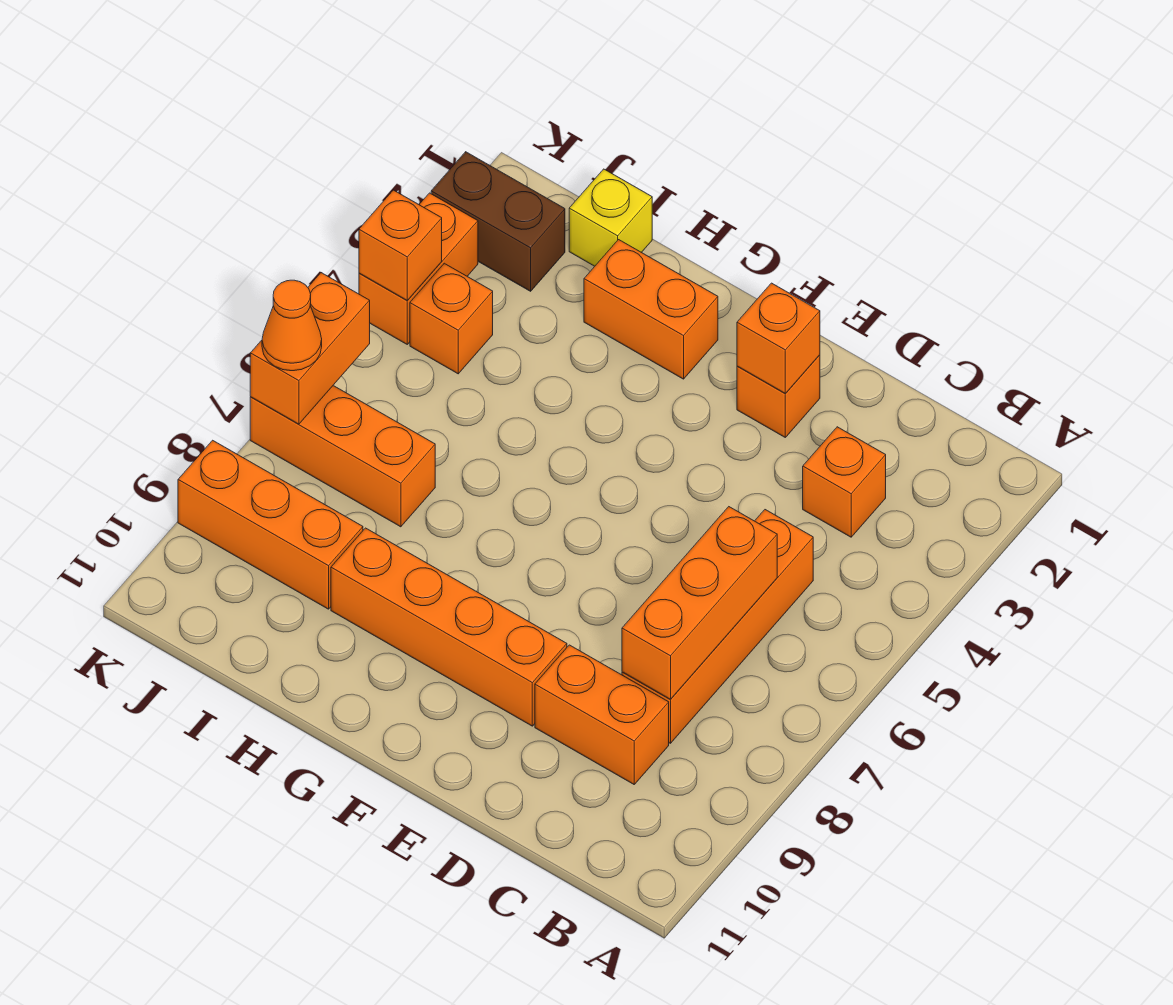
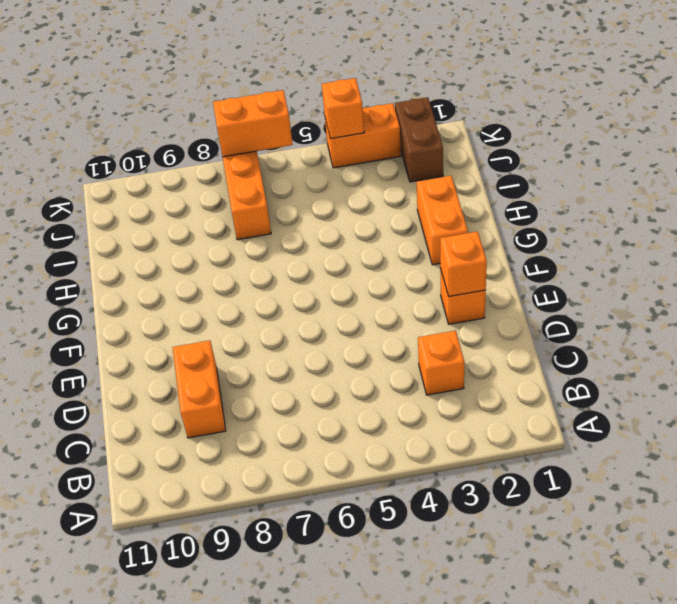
none -> orange 1x4 brick [622,510,813,743]
none -> orange 1x4 brick [331,528,567,726]
none -> yellow 1x1 brick [569,169,652,266]

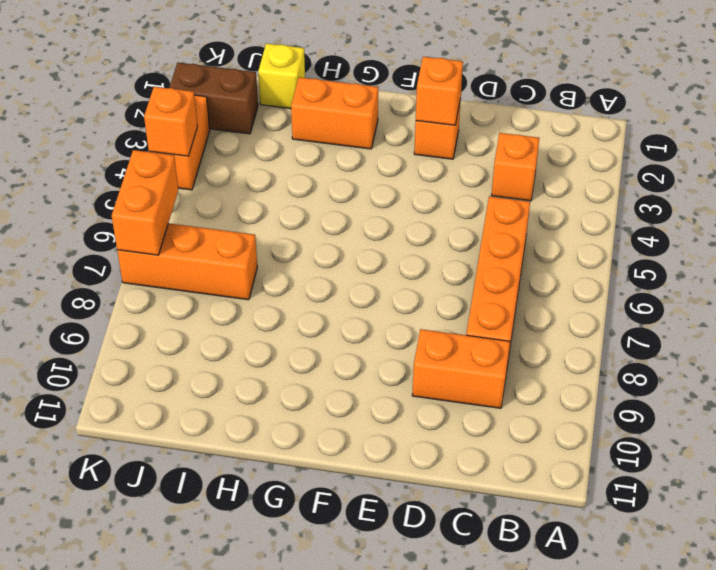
none -> orange 1x4 brick [331,528,567,726]
none -> orange 1x3 brick [178,440,363,609]
none -> orange 1x1 brick [410,263,493,374]

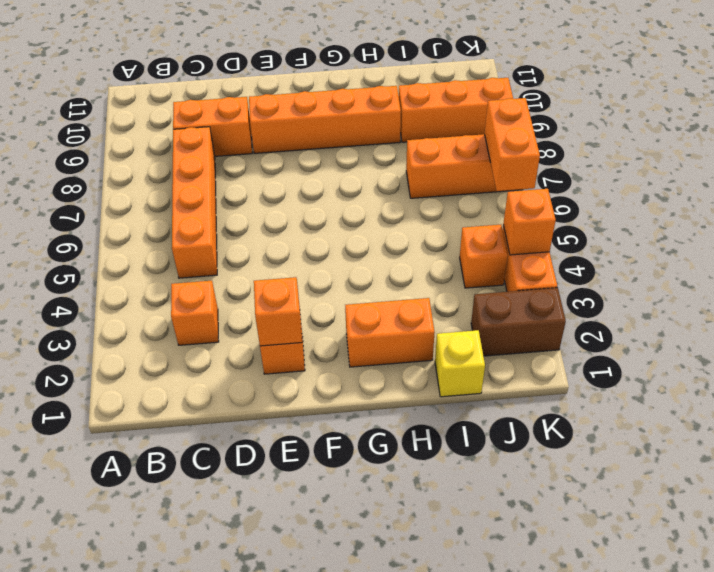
none -> orange 1x3 brick [622,507,777,700]
none -> orange 1x1 cone [262,280,322,371]

